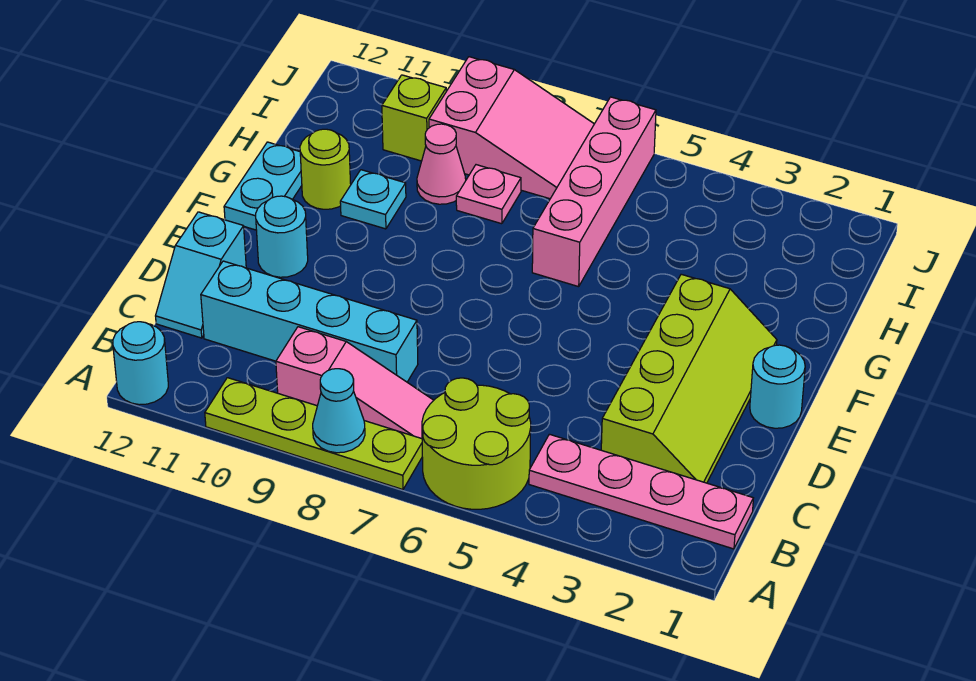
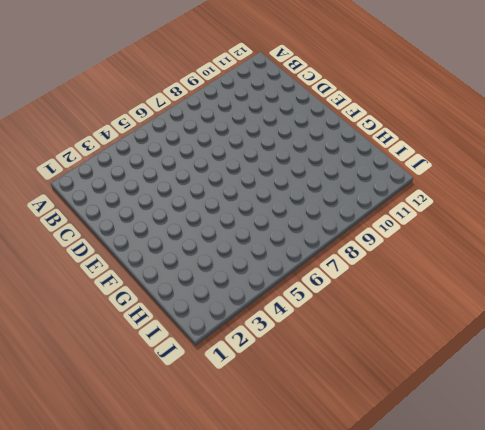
none -> lime 2x2 round brick [422,378,531,509]
none -> lime 1x4 plate [205,378,422,489]
none -> cyan 1x1 round brick [113,322,168,405]

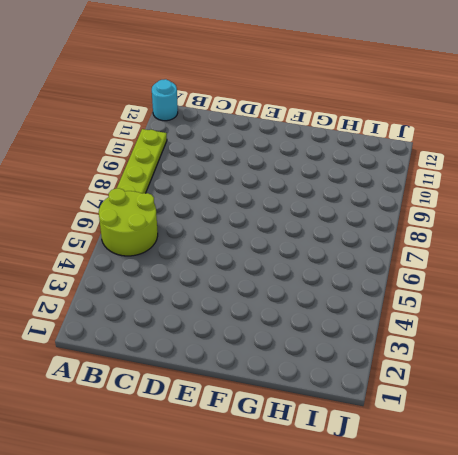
none -> pink 1x4 plate [529,434,753,549]
none -> pink 1x3 slope [276,327,434,439]
none -> lime 2x4 slope [601,274,777,483]

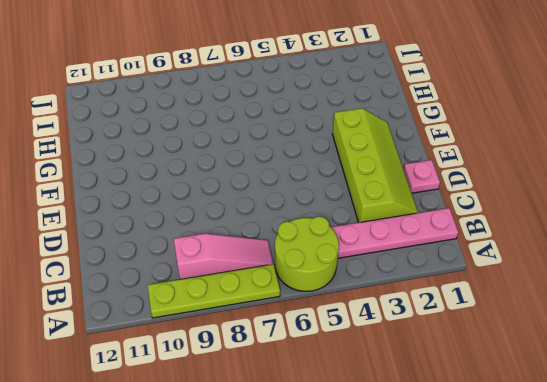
pink 1x1 plate [404,160,440,193] -> pink 1x1 plate moved to [456,165,521,224]
none -> cyan 1x1 round brick [113,322,168,405]
none -> cyan 1x4 brick [201,261,418,382]
none -> cyan 1x2 slope [156,212,246,338]

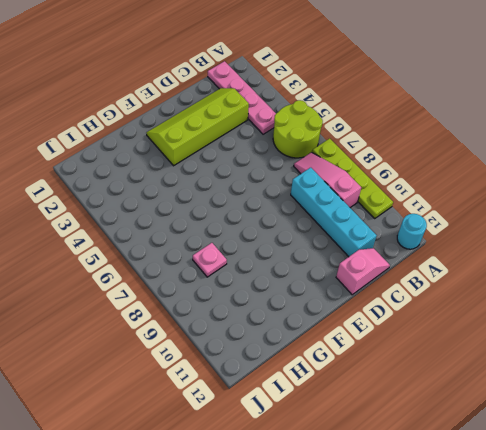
pink 1x2 slope [336,248,390,295] -> cyan 1x2 slope [156,212,246,338]
none -> cyan 1x1 round brick [750,345,805,428]
none -> cyan 1x1 round brick [256,196,308,277]
none -> cyan 1x2 plate [224,142,302,230]

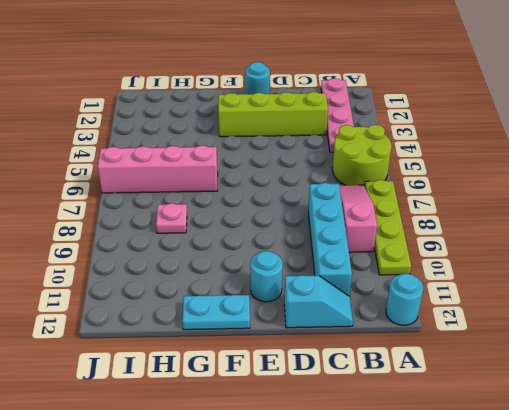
none -> cyan 1x1 plate [340,170,406,229]
none -> lime 1x1 round brick [300,129,351,209]
none -> pink 1x1 cone [417,124,466,204]

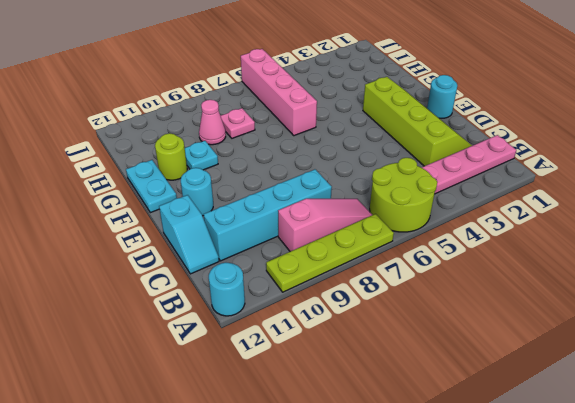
none -> pink 2x3 slope [429,57,594,199]
none -> lime 1x1 brick [382,75,446,161]
none -> cyan 1x1 cone [313,369,365,453]

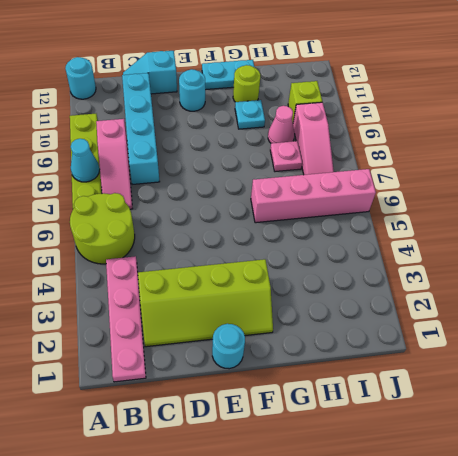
pink 1x3 slope [293,102,334,175] -> pink 2x3 slope [429,57,594,199]

